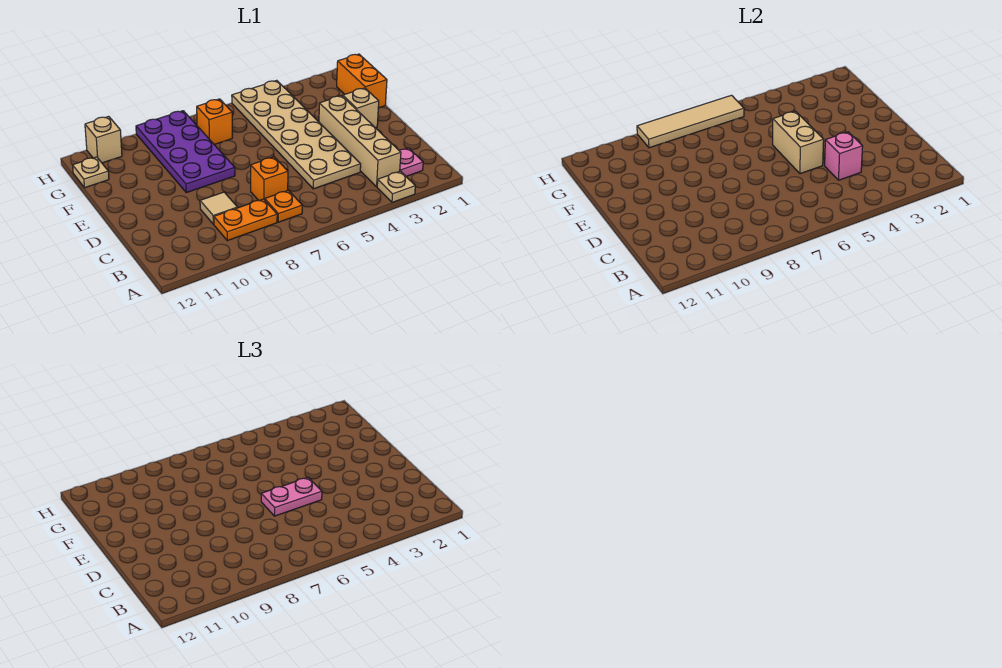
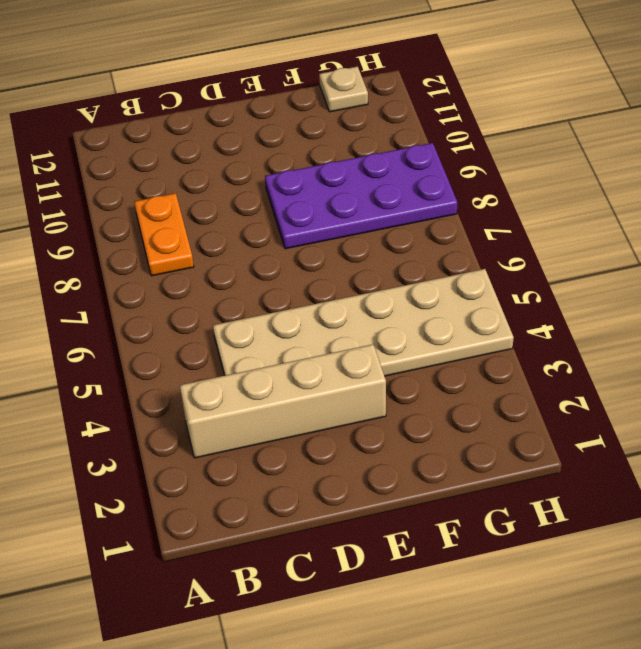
none -> tan 1x1 plate [377,171,415,202]
none -> pink 1x1 plate [399,148,423,176]
none -> orange 1x1 plate [265,190,302,222]

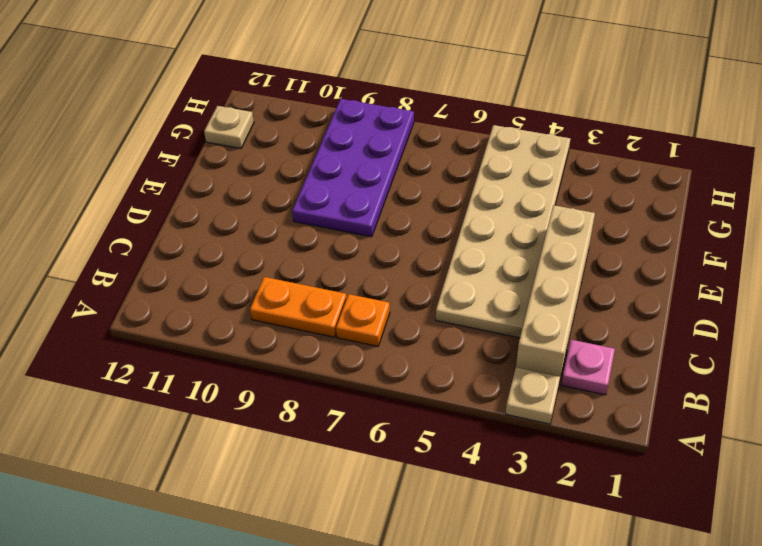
none -> orange 1x1 brick [251,157,288,200]
none -> tan 1x1 tile [200,192,238,224]
none -> tan 1x1 brick [343,88,379,128]

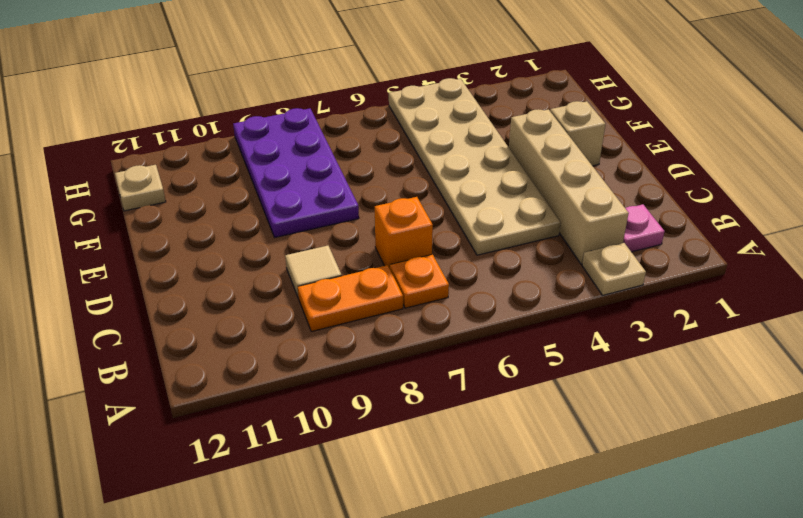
none -> orange 1x2 brick [337,54,387,108]
none -> orange 1x1 brick [197,99,232,145]
none -> tan 1x1 brick [85,116,122,163]

